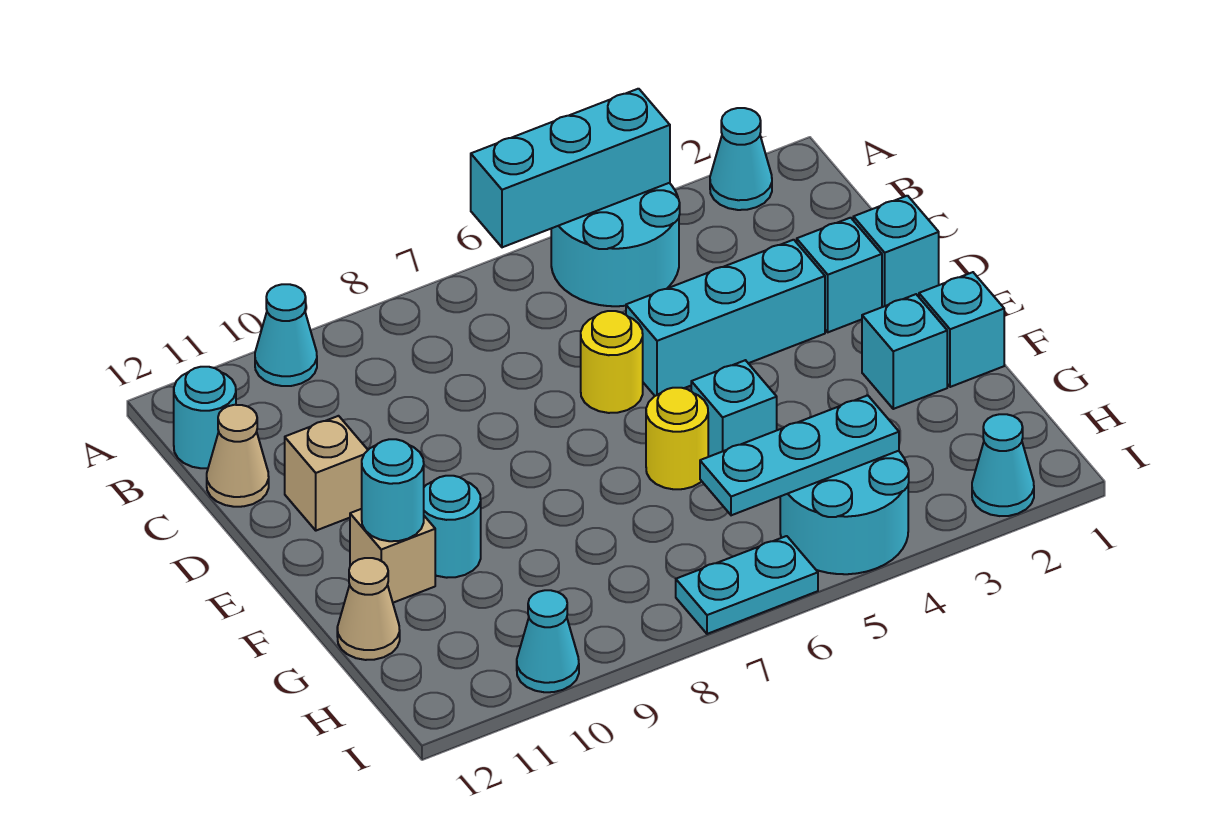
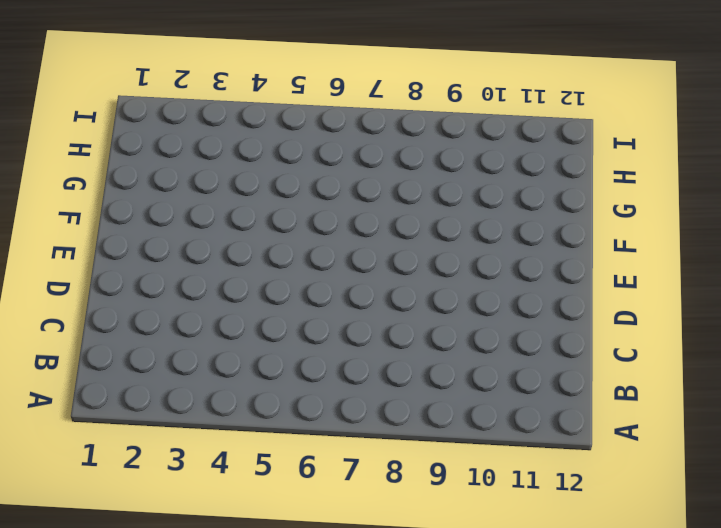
none -> cyan 1x1 cone [710,108,772,210]
none -> cyan 2x2 round brick [551,183,680,306]
none -> cyan 1x1 cone [255,284,317,386]

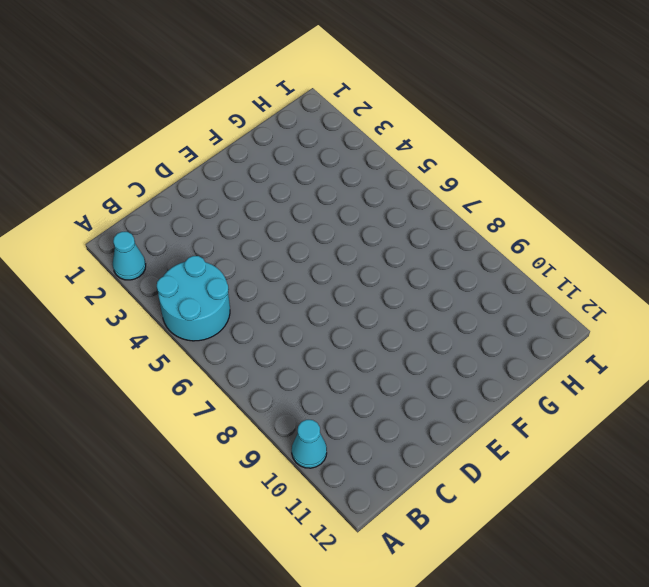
none -> cyan 1x1 round brick [174,367,236,468]
none -> tan 1x1 cone [207,405,269,507]
none -> cyan 1x1 brick [853,196,939,307]

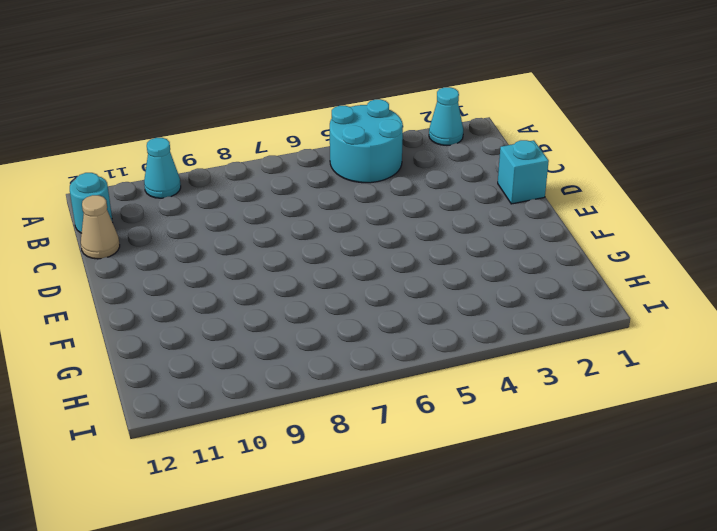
none -> cyan 1x1 brick [797,218,882,332]
none -> cyan 1x3 brick [626,240,825,396]
none -> yellow 1x1 round brick [581,311,643,413]

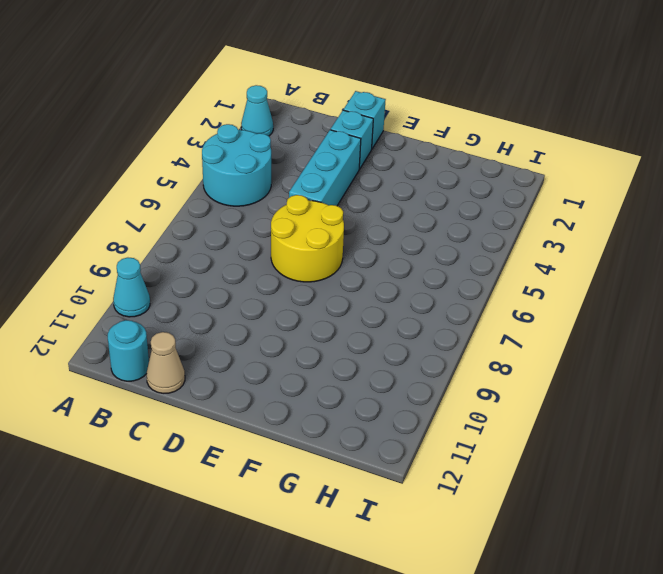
yellow 2x2 round brick [271,195,344,282] -> yellow 1x1 round brick [581,311,643,413]
none -> tan 1x1 brick [285,416,368,531]
none -> cyan 1x1 brick [919,272,1004,387]
none -> cyan 1x1 brick [862,294,947,409]

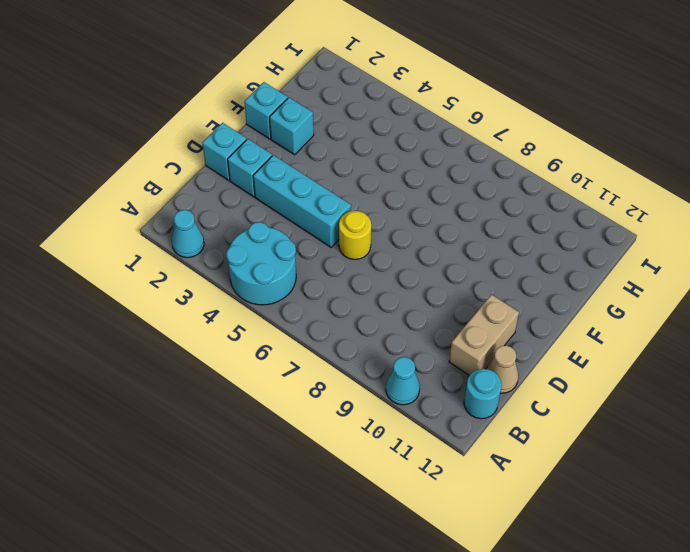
tan 1x2 brick [449,295,519,375] -> tan 1x1 brick [285,416,368,531]
none -> cyan 1x1 brick [691,360,777,457]
none -> yellow 1x1 round brick [646,388,708,489]
none -> cyan 1x1 round brick [424,476,481,578]

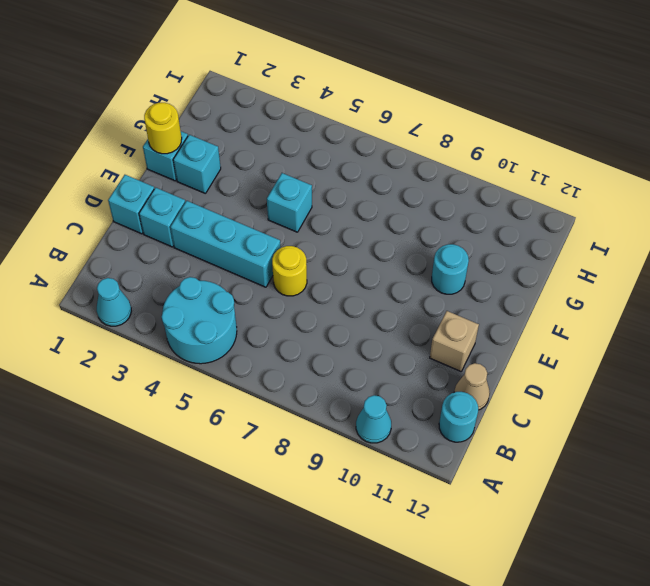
yellow 1x1 round brick [144,103,182,154] -> yellow 1x1 round brick moved to [646,388,708,489]
none -> tan 1x1 brick [350,509,435,603]
none -> tan 1x1 cone [337,558,400,660]
none -> cyan 2x2 round brick [780,451,909,574]

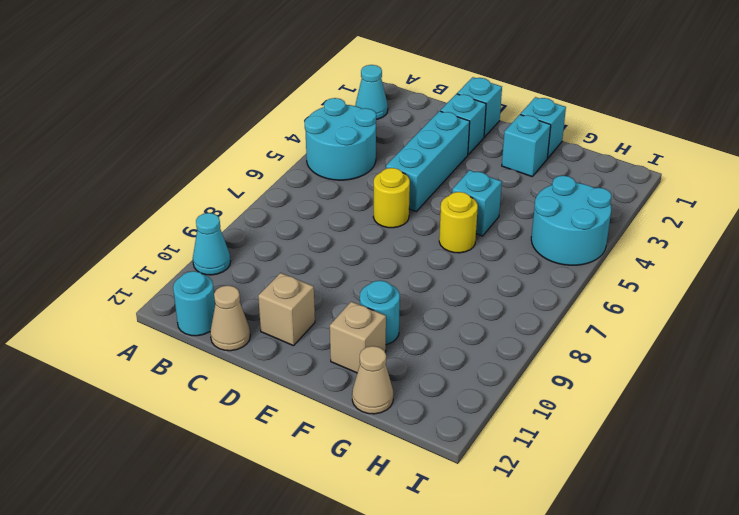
none -> cyan 1x1 cone [972,414,1034,516]
none -> cyan 1x2 plate [676,536,818,634]
none -> cyan 1x1 cone [517,590,579,692]

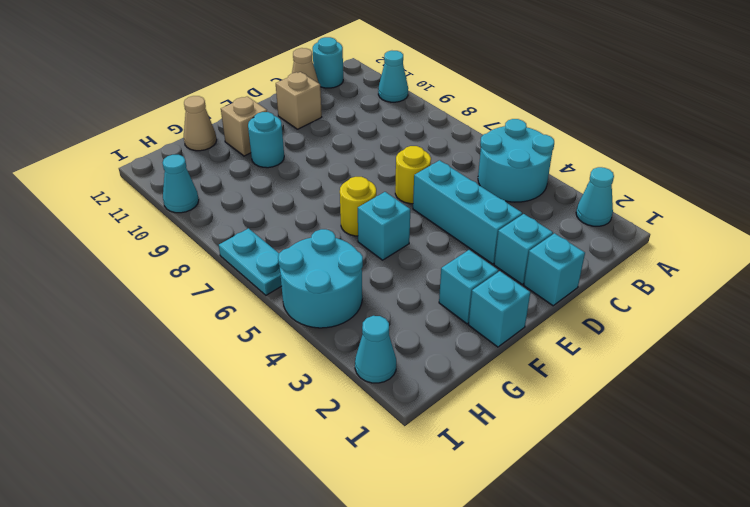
none -> cyan 1x3 brick [471,89,670,247]
none -> cyan 1x1 round brick [362,439,424,541]
none -> cyan 1x3 plate [700,395,899,515]

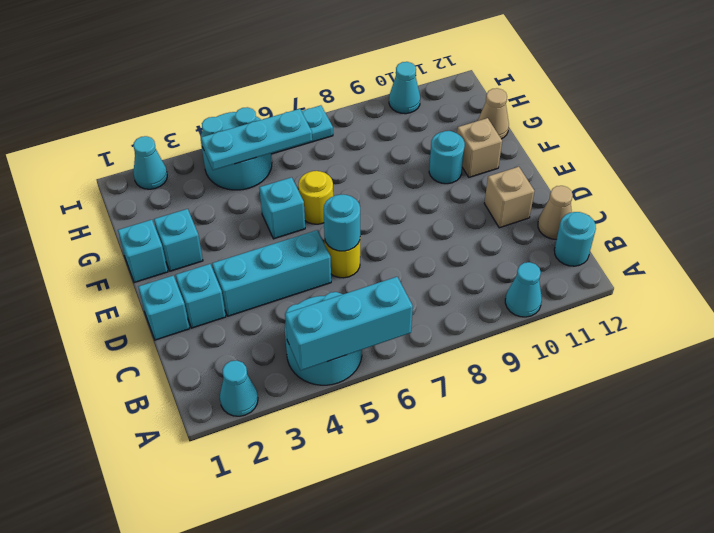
cyan 1x1 round brick [323,194,360,251] -> cyan 1x1 round brick moved to [362,439,424,541]

